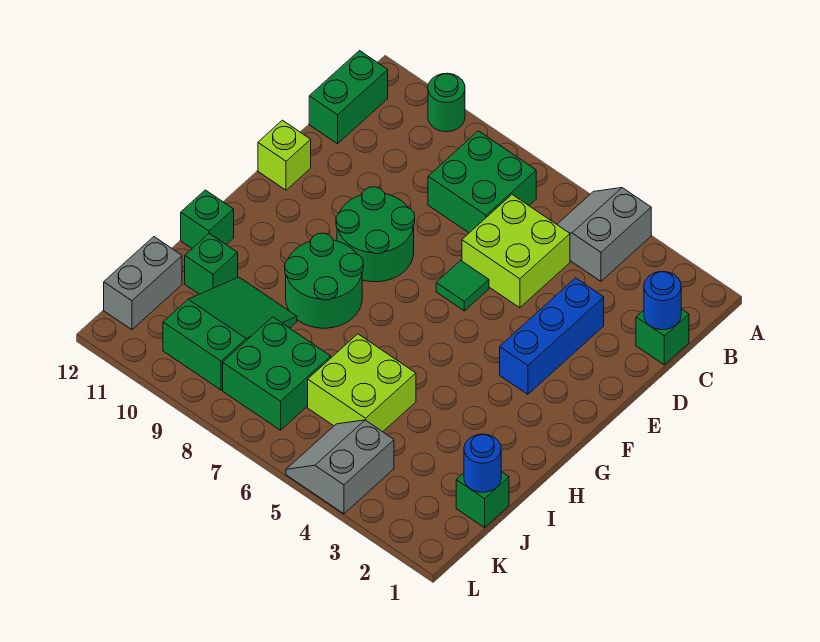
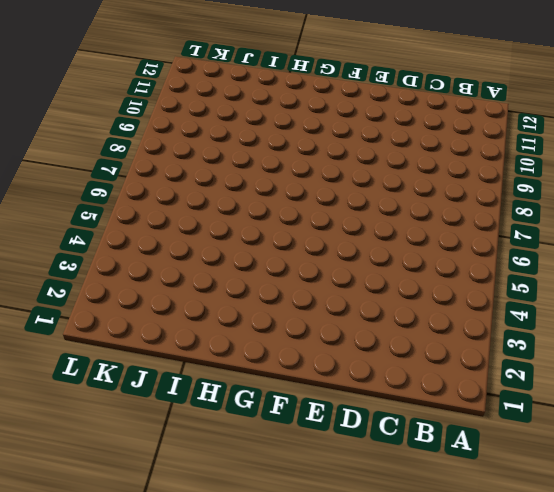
none -> grey 2x2 slope [557,188,651,281]
none -> green 1x1 round brick [428,73,465,132]
none -> green 2x2 brick [428,131,536,233]

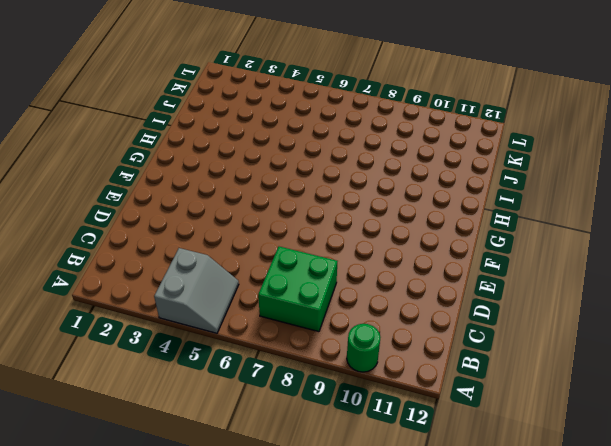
none -> green 1x2 brick [309,51,388,144]
none -> green 1x1 brick [636,309,689,365]
none -> lime 2x2 brick [462,195,570,308]

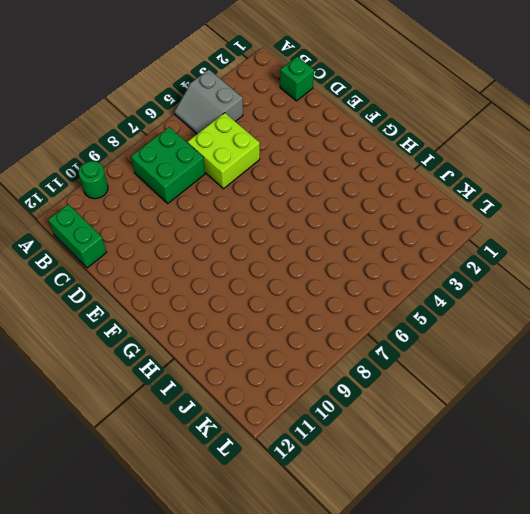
none -> blue 1x3 brick [500,278,604,394]
none -> green 1x1 tile [436,260,489,311]
none -> green 2x2 round brick [336,187,415,282]

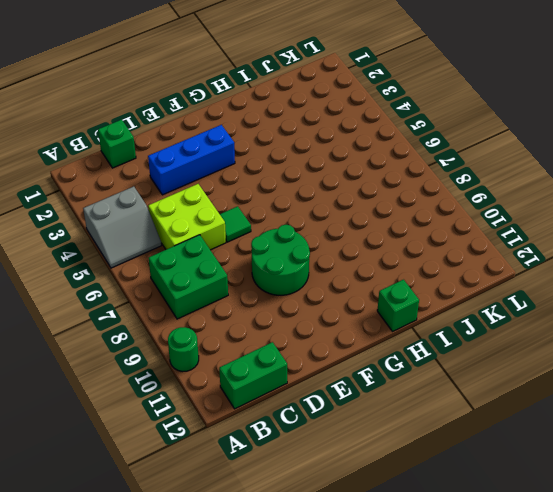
none -> lime 1x1 brick [258,120,311,190]
none -> green 2x2 round brick [285,233,363,328]
none -> lime 2x2 brick [308,334,416,432]

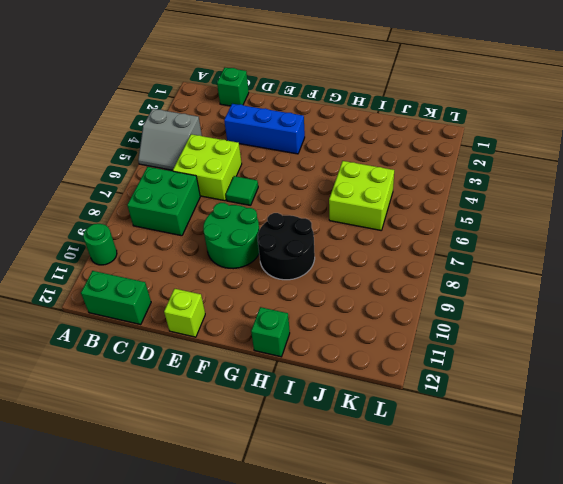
black 2x2 round brick [257,213,315,280] -> green 2x2 round brick [285,233,363,328]
none -> green 2x3 slope [163,277,297,390]
none -> green 1x1 brick [185,233,238,294]
none -> green 1x1 brick [456,472,509,528]

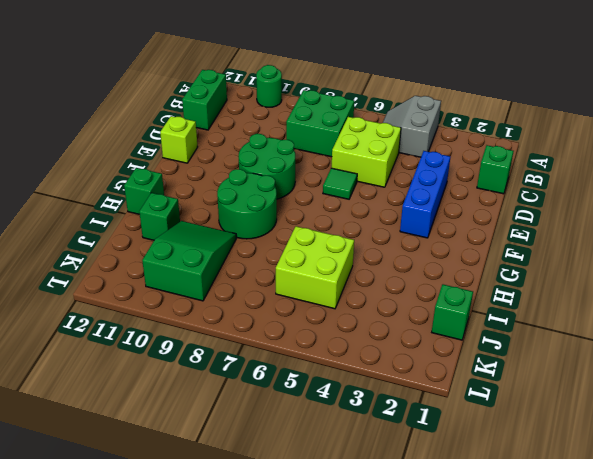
none -> green 2x2 brick [223,317,331,430]
none -> grey 1x2 brick [104,237,182,330]
none -> grey 2x2 slope [286,420,394,514]

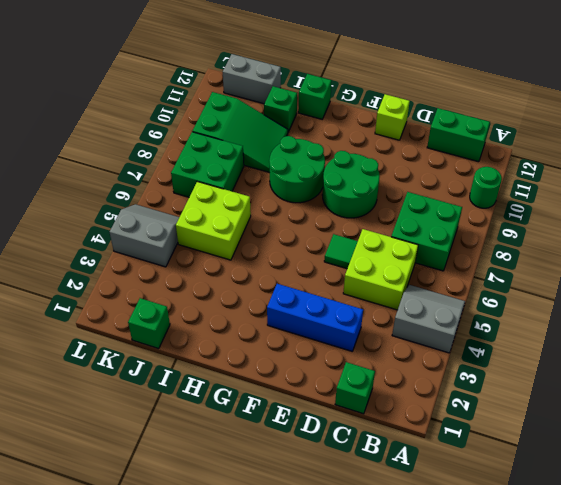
none -> blue 1x1 round brick [644,272,681,330]
none -> blue 1x1 round brick [464,434,501,492]

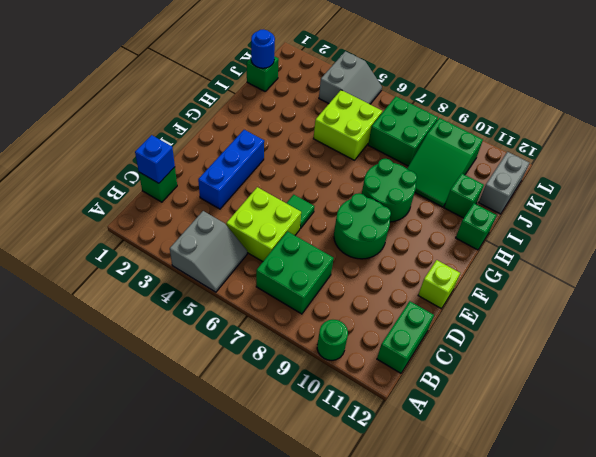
blue 1x1 brick [135,135,175,183] -> blue 1x1 round brick [644,272,681,330]

